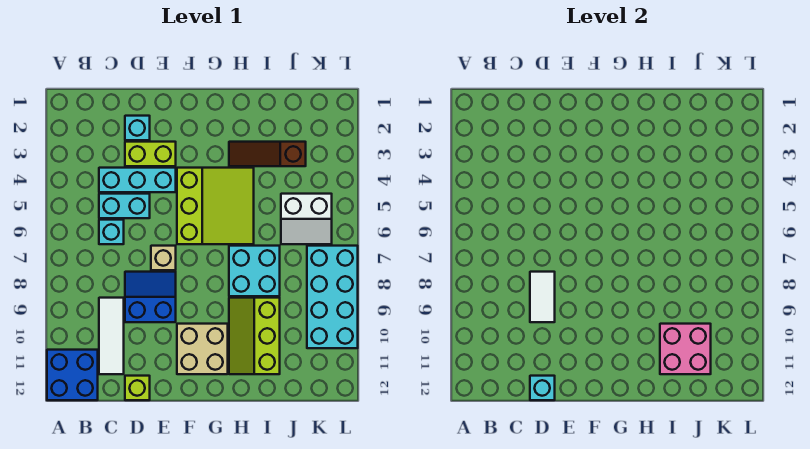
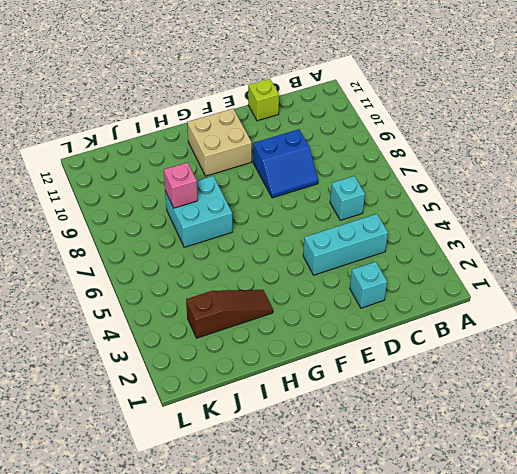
pink 1x1 brick [164,163,198,208] -> none
none -> blue 2x2 brick [47,350,98,400]
none -> cyan 1x2 brick [99,194,150,218]
none -> white 1x3 tile [99,298,124,374]

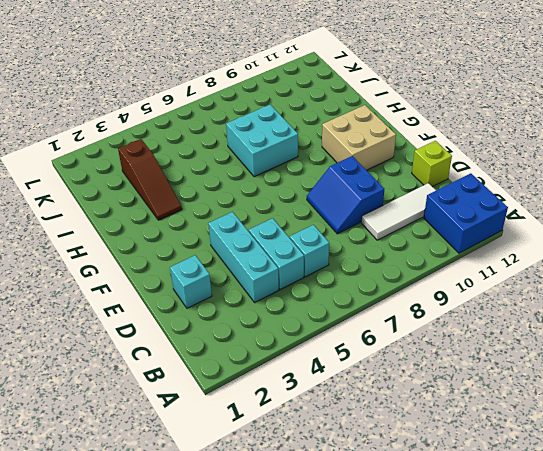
none -> lime 1x2 brick [125,142,176,166]
none -> tan 1x1 brick [151,246,176,270]
none -> lime 3x3 slope [177,168,254,244]

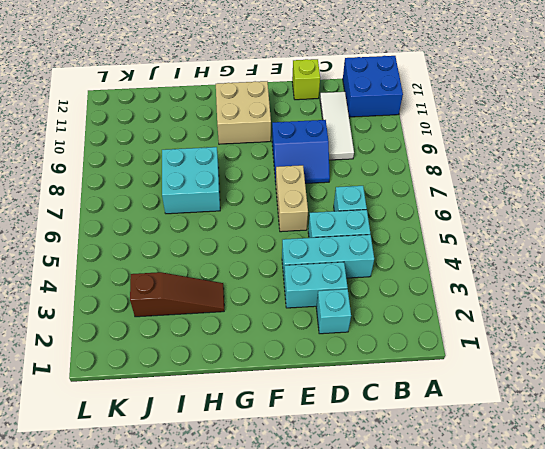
cyan 1x2 brick [284,262,348,308] -> lime 1x2 brick [125,142,176,166]
tan 1x2 brick [276,165,308,232] -> tan 1x1 brick [151,246,176,270]
none -> lime 3x3 slope [177,168,254,244]
none -> lime 2x3 slope [229,298,280,374]
none -> white 2x2 slope [281,194,332,244]

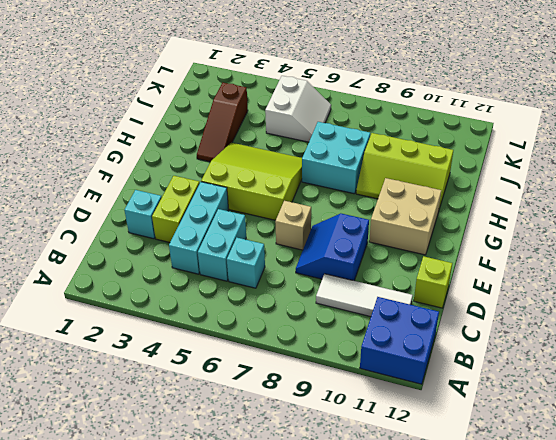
none -> cyan 2x4 brick [307,246,358,348]
none -> white 1x2 tile [530,272,555,322]
none -> cyan 1x1 brick [530,376,555,400]

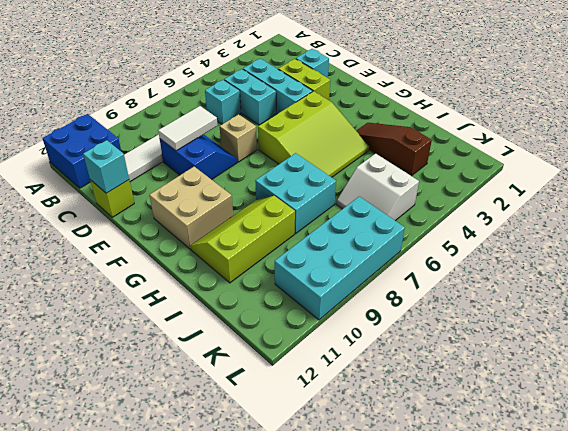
none -> pink 2x2 brick [660,324,711,374]

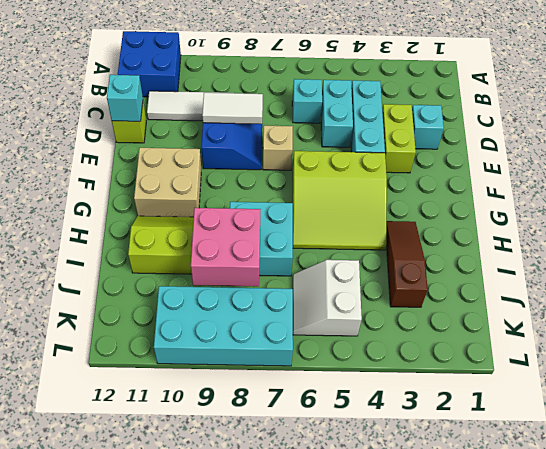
pink 2x2 brick [191,208,260,286] -> pink 2x2 brick moved to [660,324,711,374]

